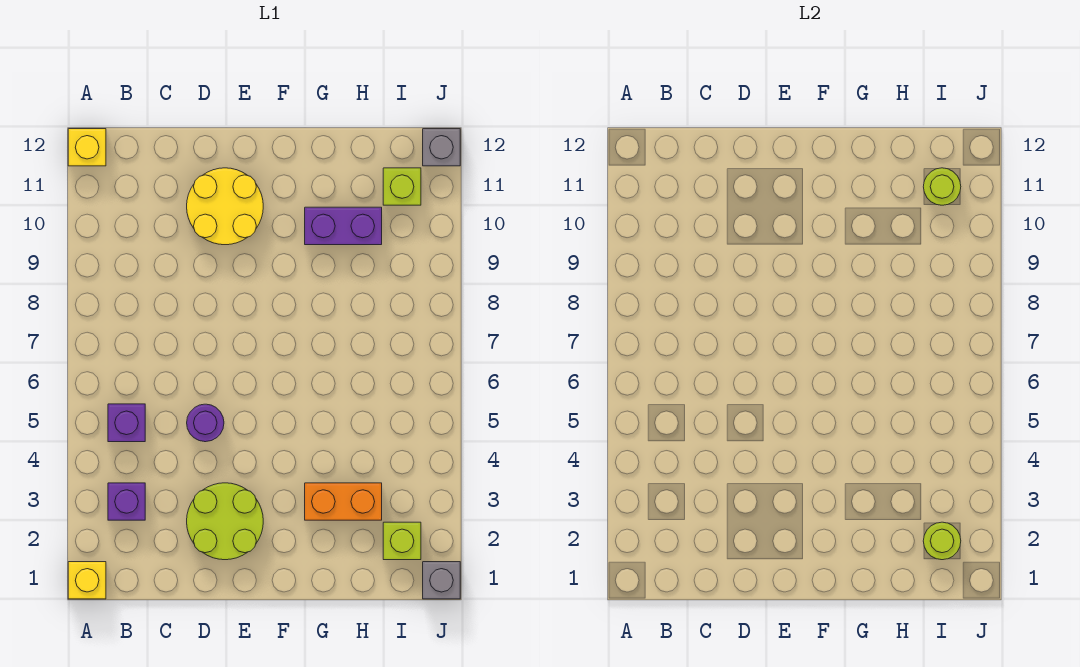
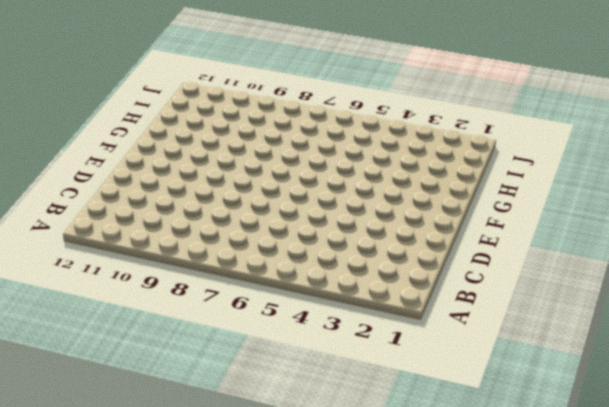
none -> yellow 1x1 brick [68,562,106,599]
none -> yellow 1x1 brick [68,129,106,166]
none -> purple 1x1 brick [108,483,145,520]

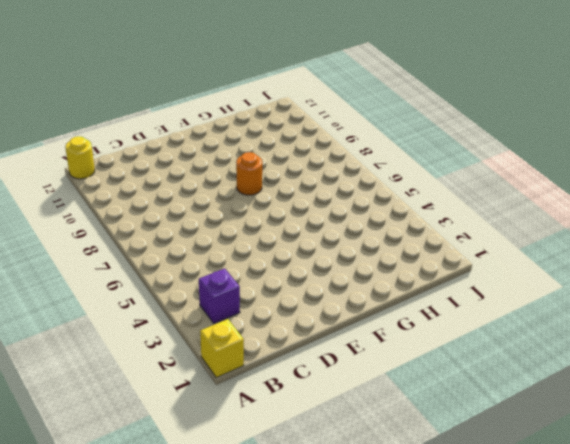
yellow 1x1 round brick [65,136,95,179] -> yellow 1x1 brick [68,129,106,166]
orange 1x1 round brick [236,152,262,195] -> none
none -> purple 1x1 brick [108,404,145,442]
none -> lime 2x2 round brick [187,483,263,560]
none -> purple 1x1 round brick [187,404,224,442]

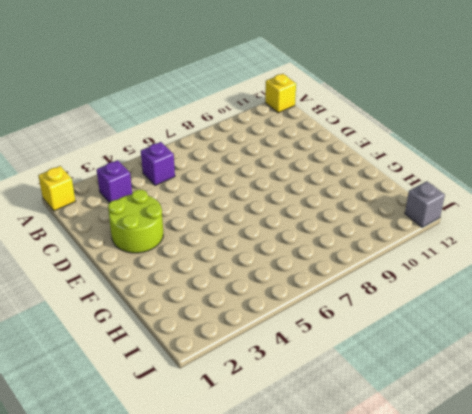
none -> purple 1x1 round brick [187,404,224,442]
none -> yellow 2x2 round brick [187,168,263,245]
none -> orange 1x2 brick [305,483,382,520]

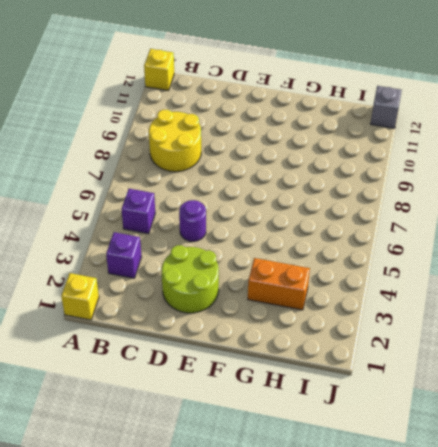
yellow 2x2 round brick [149,110,201,172] -> yellow 2x2 round brick moved to [187,168,263,245]
none -> purple 1x2 brick [305,207,382,245]
none -> lime 1x1 brick [383,522,421,560]
none -> lime 1x1 brick [383,168,421,205]

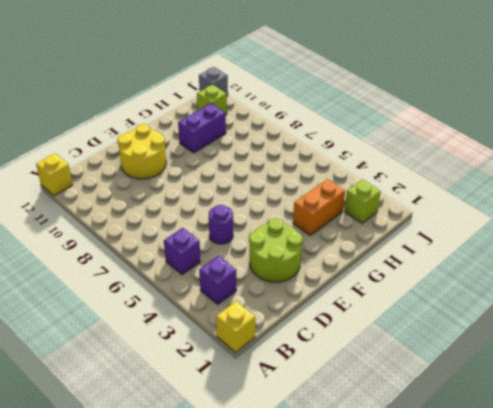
none -> grey 1x1 brick [423,562,460,599]
none -> lime 1x1 round brick [923,522,961,560]
none -> lime 1x1 round brick [923,168,961,205]

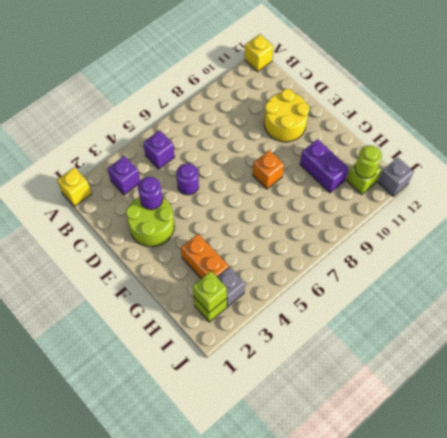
purple 1x1 round brick [138,177,163,210] -> none
orange 1x1 brick [253,150,284,189] -> none
lime 1x1 brick [193,271,227,313] -> lime 1x1 round brick [923,522,961,560]
grey 1x1 brick [217,267,245,307] -> grey 1x1 brick moved to [423,562,460,599]

